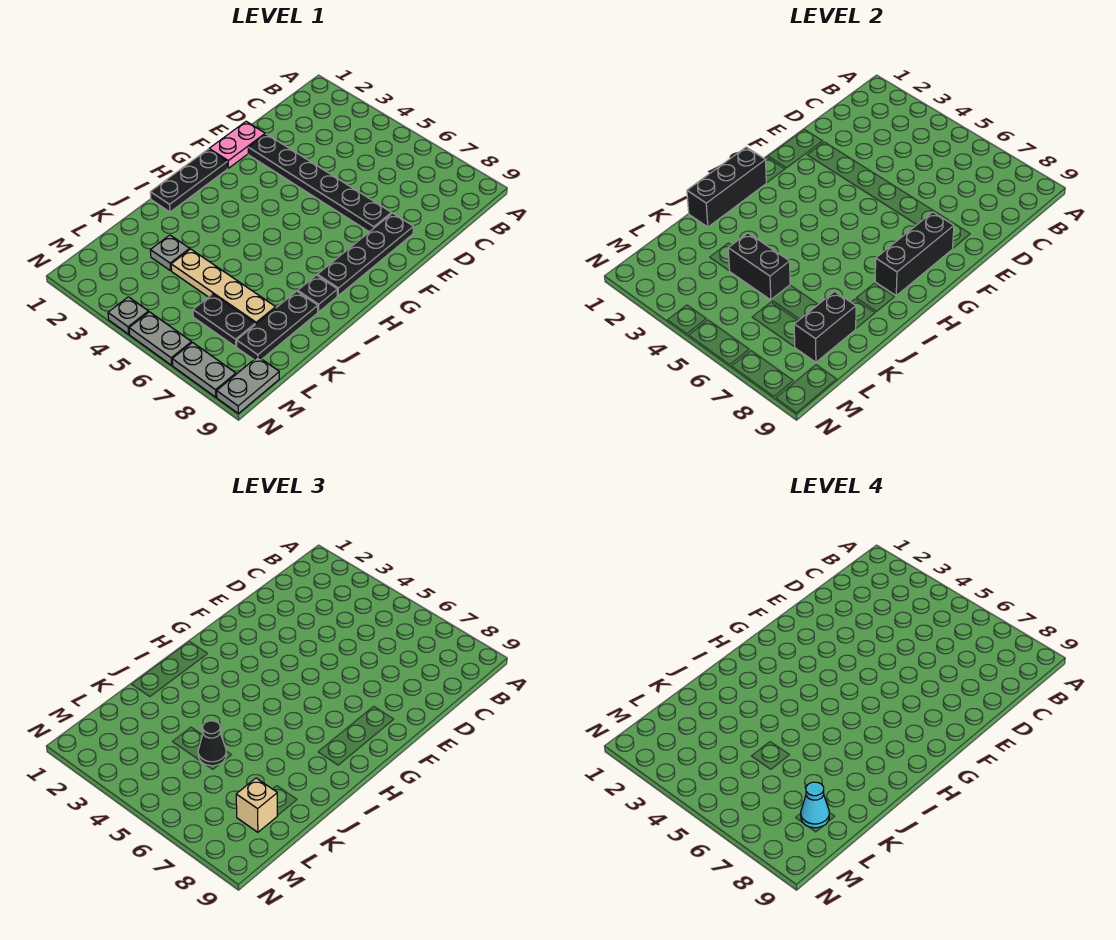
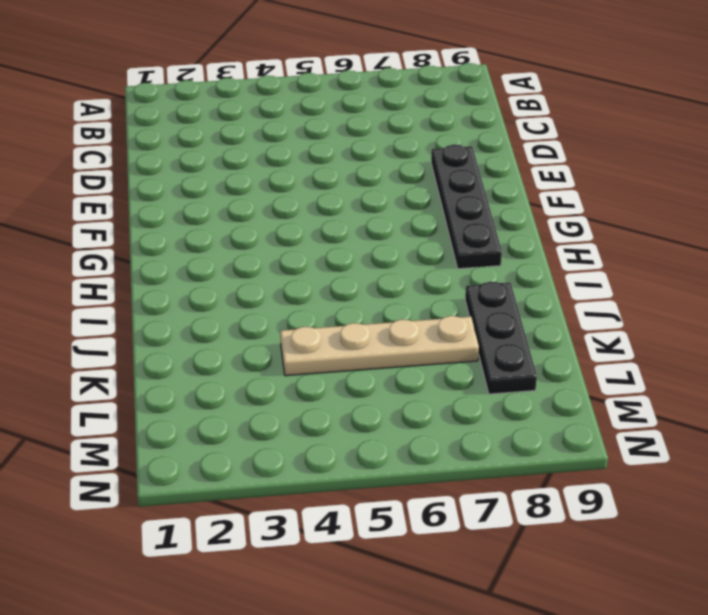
none -> pink 1x2 plate [209,121,265,168]
none -> black 1x6 plate [248,134,391,232]
none -> black 1x3 plate [150,149,228,212]

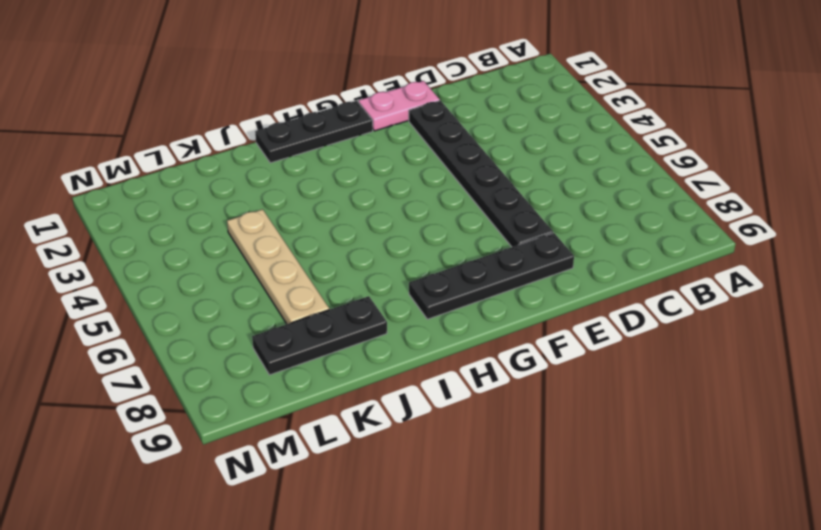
none -> black 1x1 plate [298,275,338,312]
none -> grey 1x1 plate [150,235,190,271]
none -> black 1x2 plate [193,294,255,347]

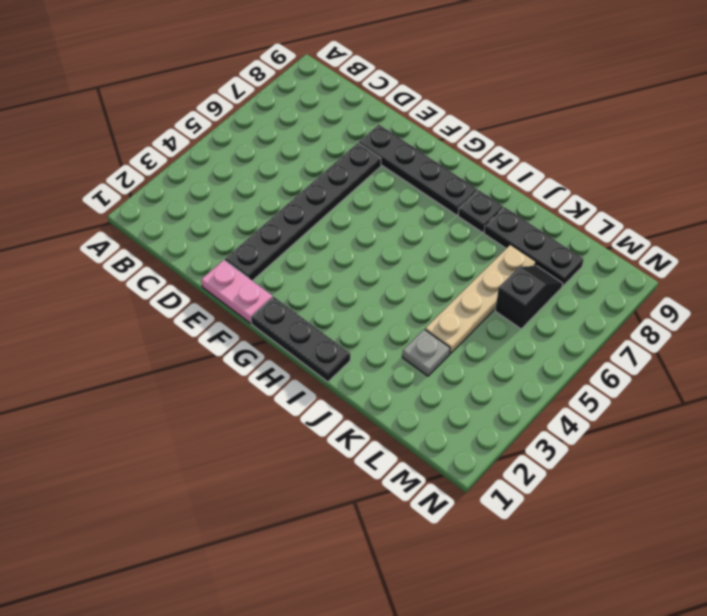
black 1x2 slope [495,266,563,329] -> black 1x2 plate [193,294,255,347]
none -> grey 1x2 plate [217,357,279,413]
none -> grey 1x1 plate [108,297,148,334]
none -> grey 1x2 plate [129,312,192,365]

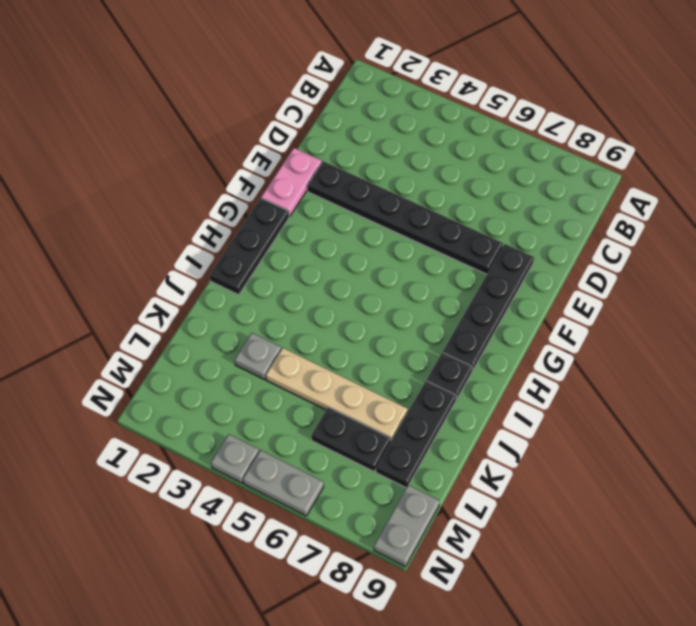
none -> grey 1x2 plate [172,343,236,397]
none -> black 1x3 brick [875,212,954,296]
none -> black 1x3 brick [687,147,766,227]

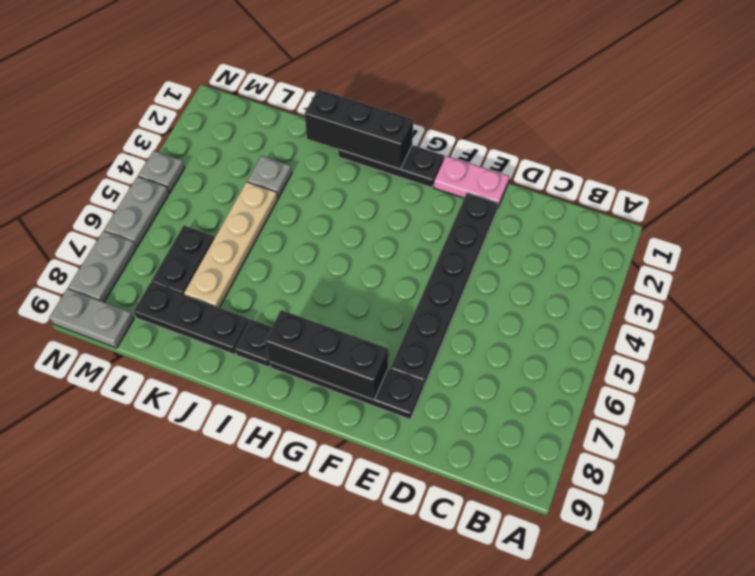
none -> black 1x2 brick [728,233,790,300]
none -> black 1x2 brick [794,291,856,362]
none -> black 1x1 cone [198,721,226,766]

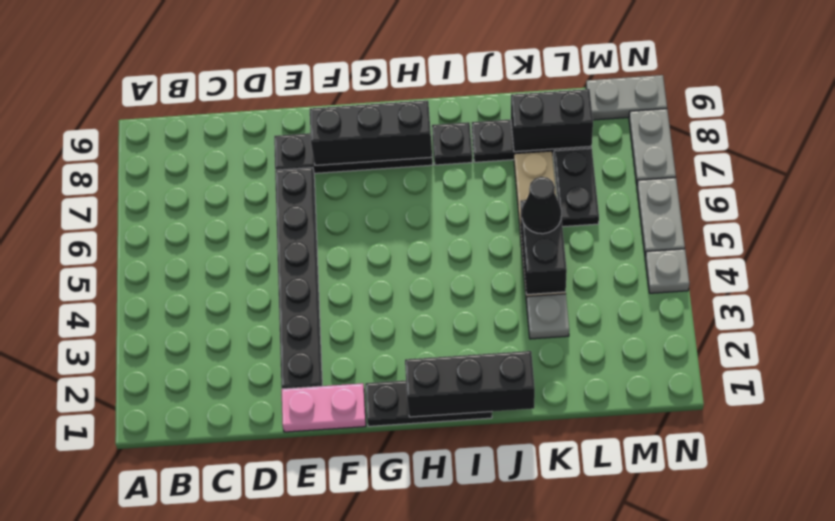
none -> tan 1x1 brick [236,778,277,832]
none -> cyan 1x1 cone [801,782,829,828]

